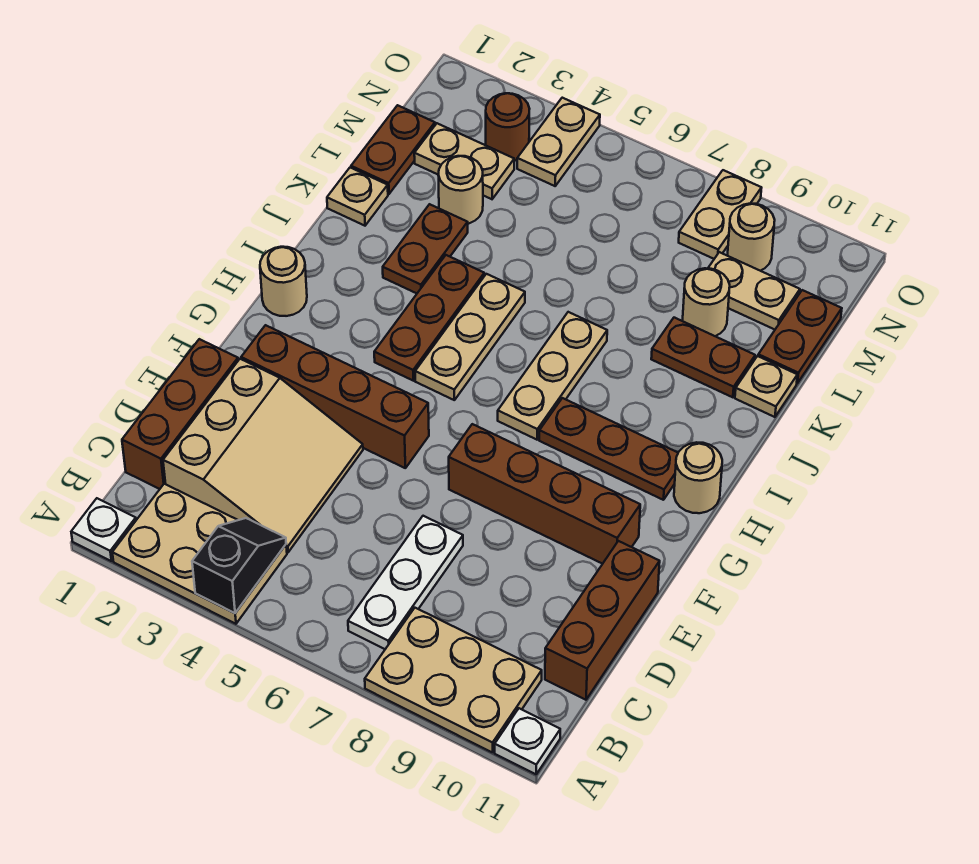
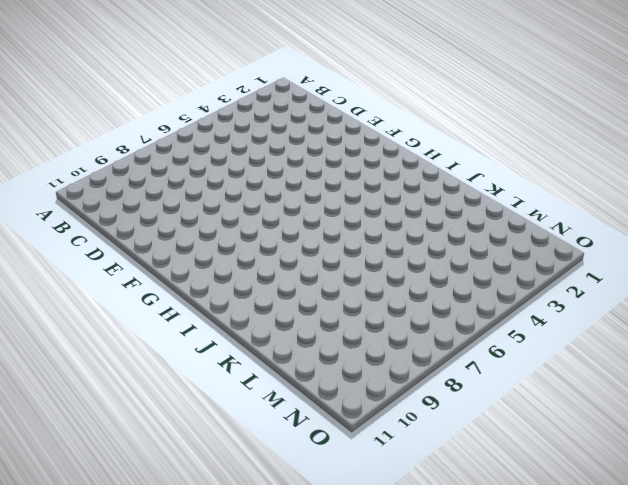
none -> white 1x1 plate [71,498,136,561]
none -> tan 2x3 plate [112,484,287,624]
none -> tan 2x3 plate [365,608,542,753]
none -> white 1x1 plate [495,708,560,774]

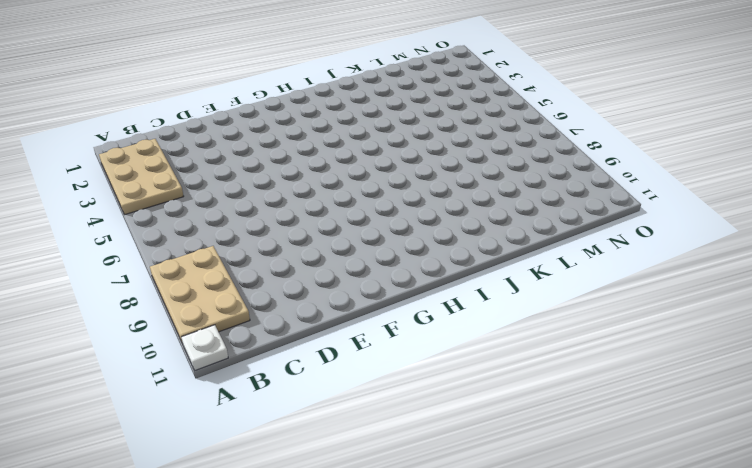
none -> white 1x1 plate [71,498,136,561]
none -> white 1x3 plate [348,516,463,649]
none -> brown 1x3 brick [122,339,238,489]
none -> tan 3x3 slope [163,359,363,552]

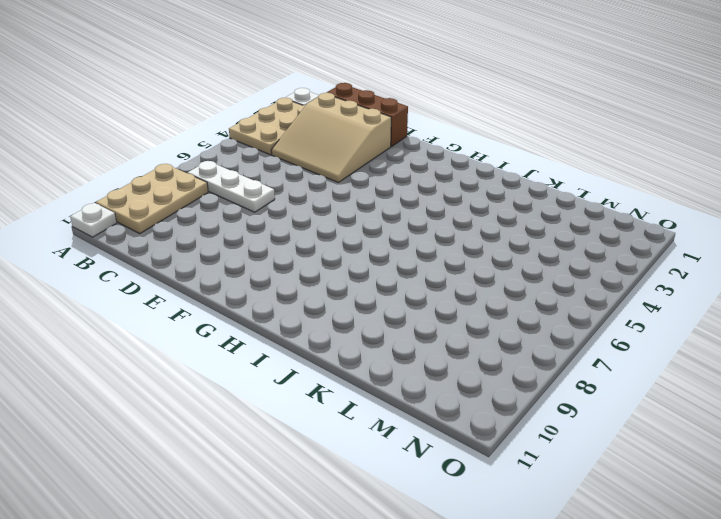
none -> brown 1x3 brick [545,541,660,700]
none -> brown 1x4 brick [241,325,429,468]
none -> brown 1x4 brick [449,424,640,564]
none -> tan 1x1 round brick [260,247,307,316]

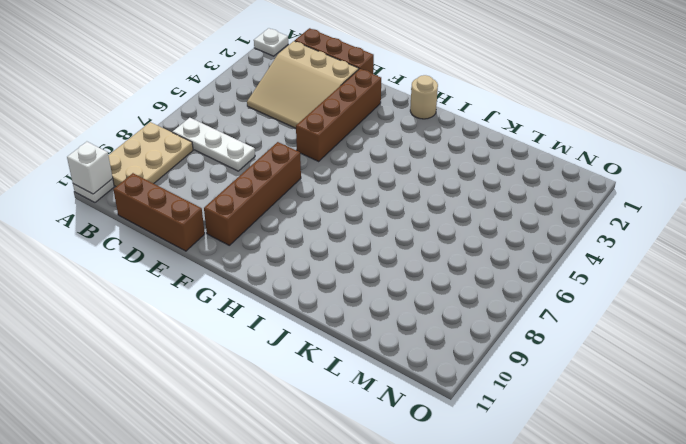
white 1x1 brick [67,142,113,194] -> none
none -> tan 2x3 plate [112,484,287,624]
none -> brown 1x3 plate [374,255,484,381]
none -> tan 1x3 plate [415,274,525,400]
none -> tan 1x3 plate [498,312,607,440]

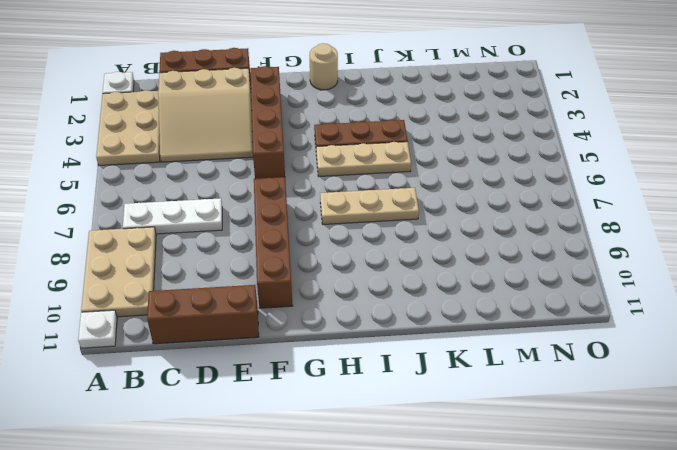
none -> brown 1x3 plate [539,398,678,500]
none -> tan 1x1 round brick [674,442,722,513]
none -> brown 1x2 plate [383,204,468,293]
none -> tan 1x1 plate [327,168,388,226]

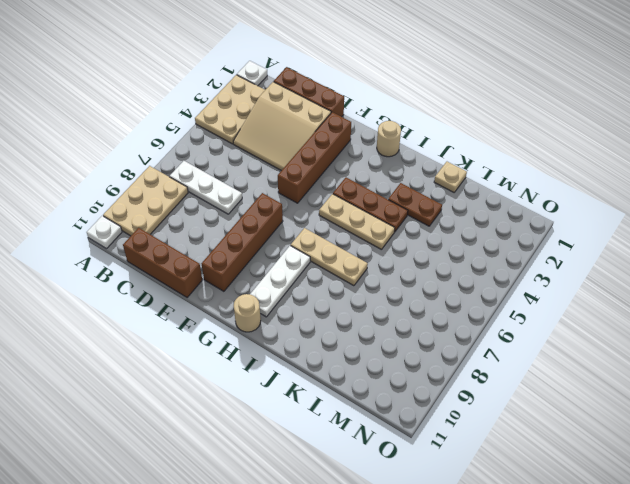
white 1x3 plate [250,246,310,317] -> brown 1x3 plate [539,398,678,500]
none -> brown 1x2 plate [651,318,755,397]
none -> tan 1x1 plate [735,356,797,417]
none -> brown 1x2 plate [351,105,435,194]
none -> tan 1x1 round brick [438,156,483,224]

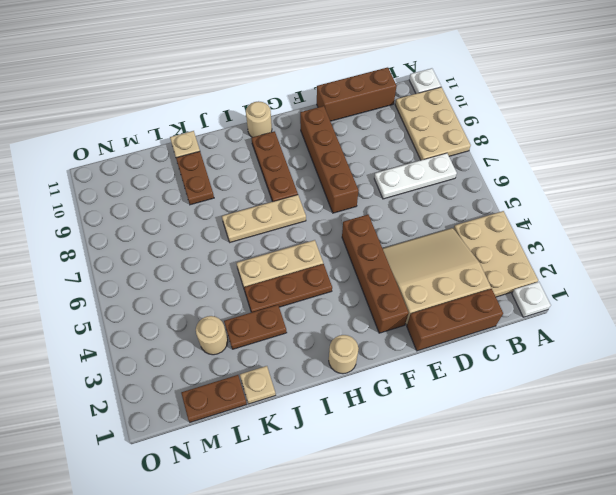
none -> tan 1x1 round brick [683,268,730,336]
none -> brown 1x2 plate [758,290,842,383]
none -> tan 1x2 plate [414,123,514,199]
none -> tan 1x2 plate [708,252,800,330]

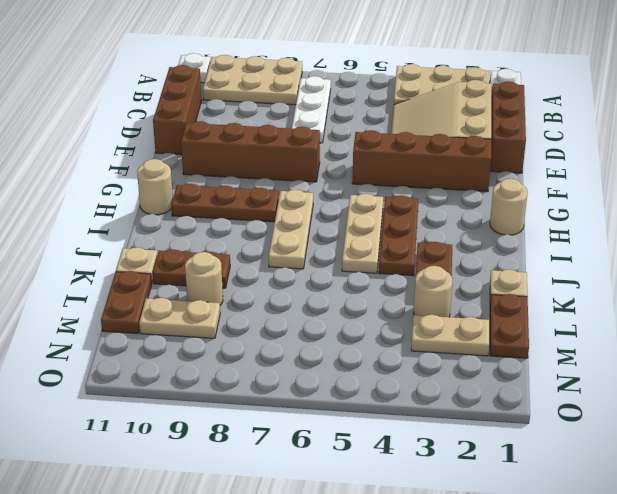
none -> brown 1x1 round brick [486,93,529,161]
none -> tan 1x2 plate [517,98,600,186]
none -> tan 1x2 plate [679,170,761,259]
none -> tan 1x1 round brick [728,204,775,271]

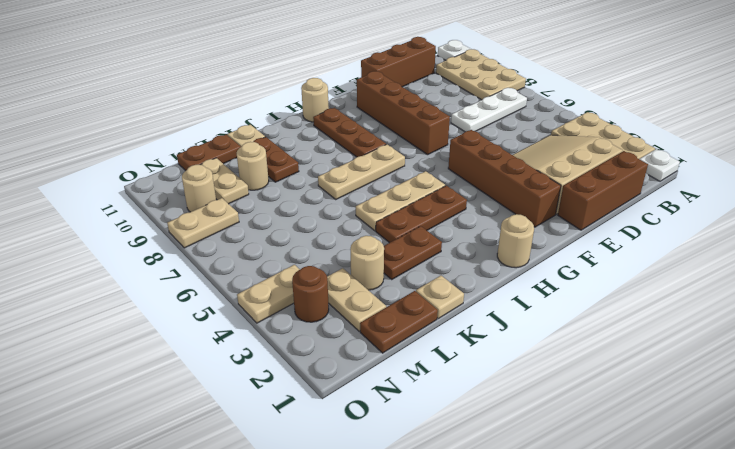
none -> black 1x2 slope [192,518,286,613]

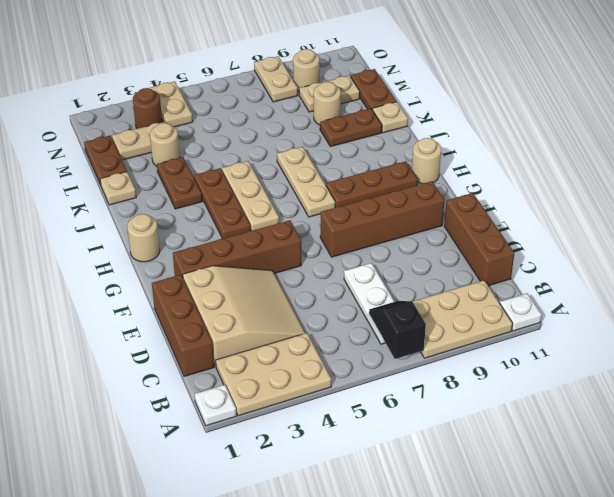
black 1x2 slope [369,301,426,359] -> black 1x2 slope moved to [192,518,286,613]

